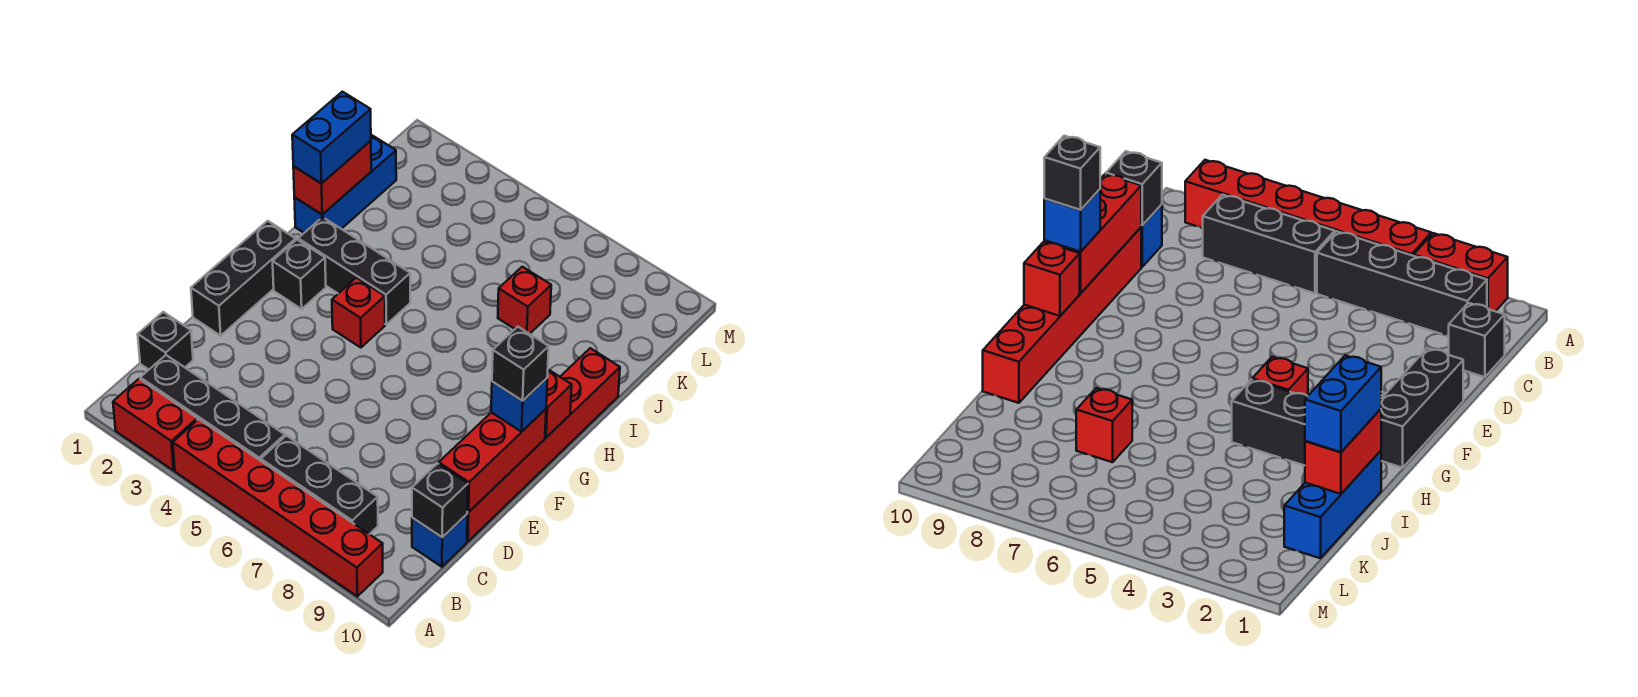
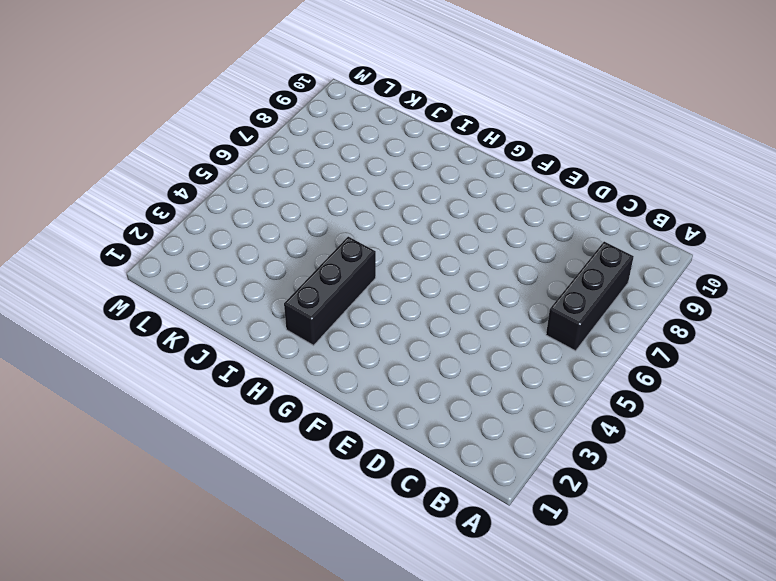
none -> red 1x2 brick [113,379,197,471]
none -> red 1x6 brick [173,419,383,596]
none -> black 1x4 brick [140,355,285,461]

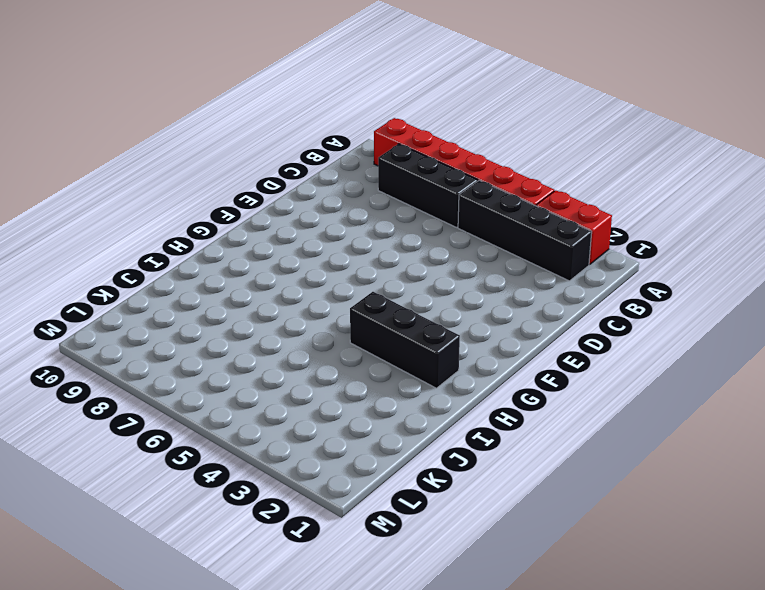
none -> black 1x1 brick [138,312,193,369]
none -> blue 1x1 brick [412,514,467,567]
none -> red 1x6 brick [467,348,620,542]

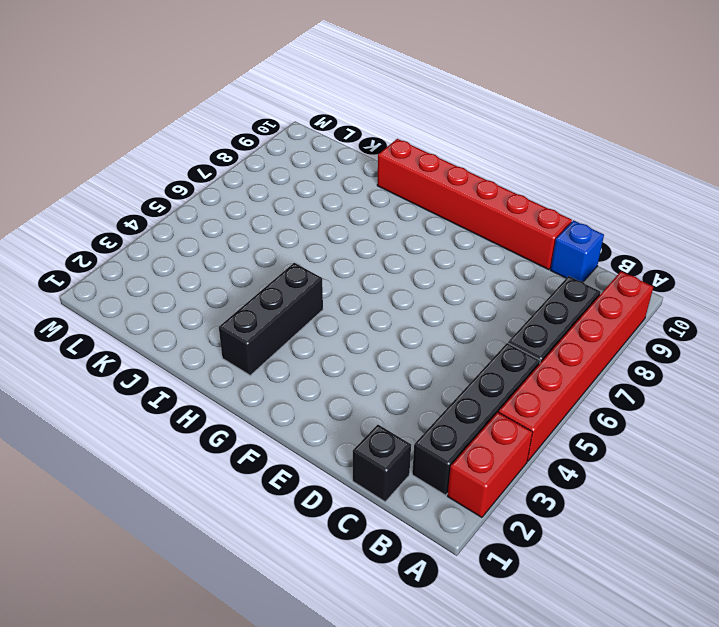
none -> black 1x3 brick [191,221,296,336]
none -> black 1x1 brick [273,240,326,309]
none -> red 1x1 brick [332,278,385,348]

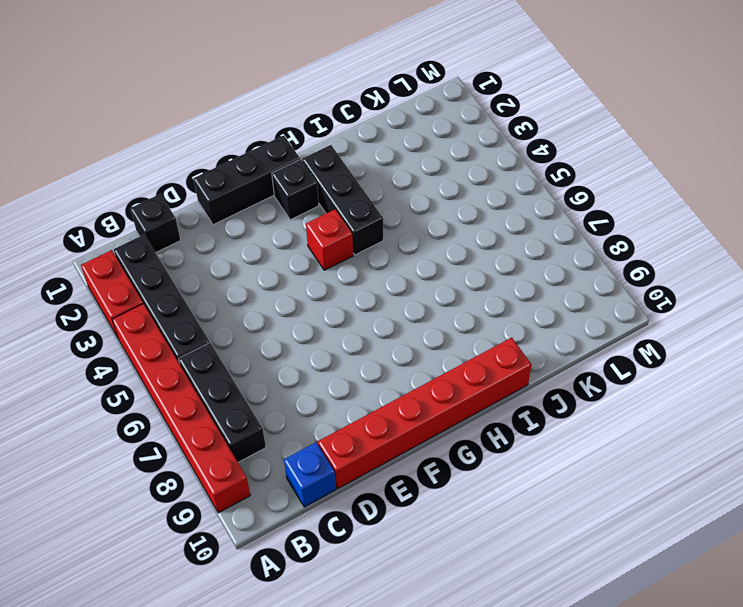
none -> blue 1x3 brick [294,135,396,233]
none -> red 1x1 brick [498,267,551,334]
none -> black 1x1 brick [412,464,468,537]

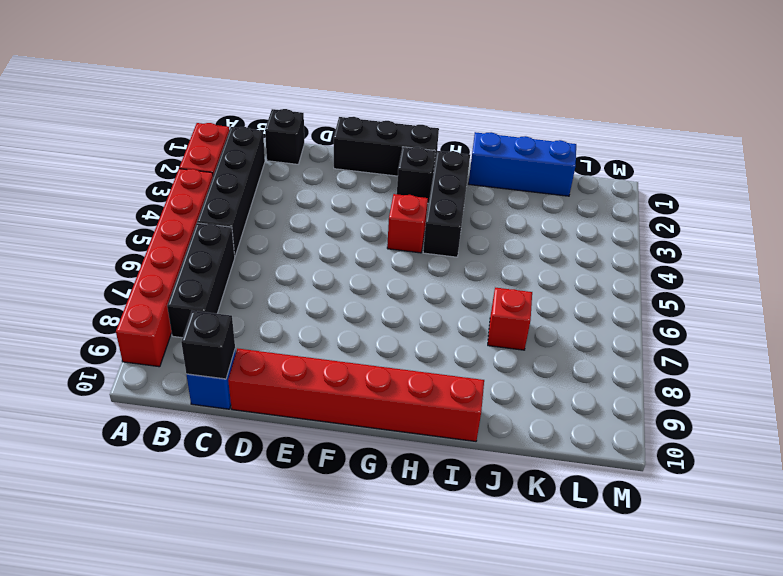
none -> red 1x3 brick [439,409,546,512]
none -> red 1x1 brick [545,370,572,437]
none -> red 1x2 brick [293,141,371,215]

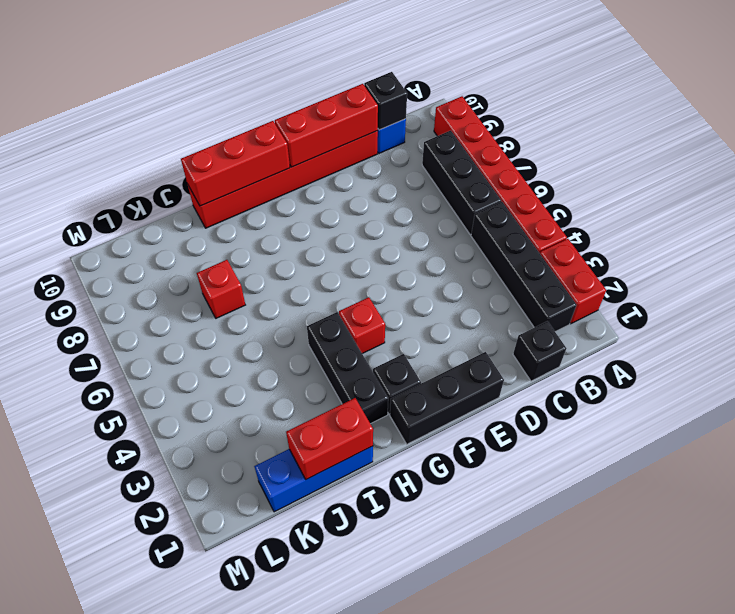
red 1x3 brick [181,121,290,206] -> red 1x1 brick [545,370,572,437]
none -> blue 1x1 brick [491,378,547,432]
none -> blue 1x2 brick [292,92,371,184]
none -> black 1x1 brick [492,327,549,401]

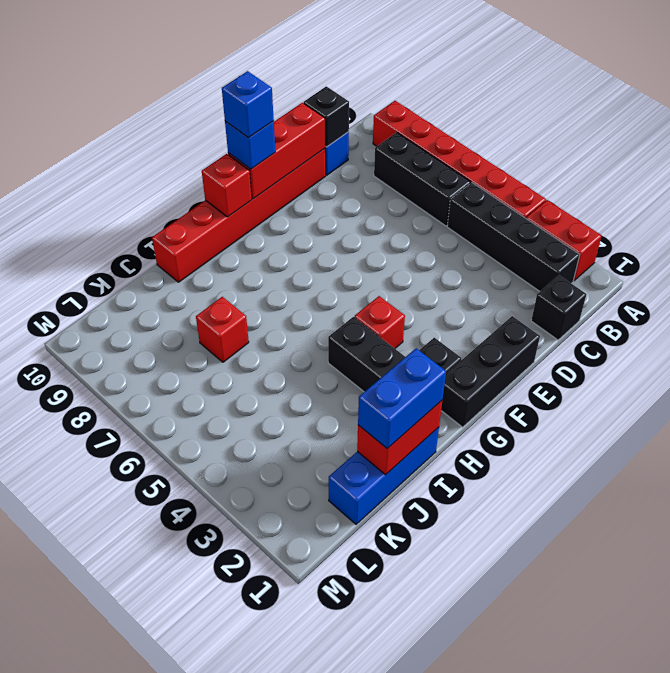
blue 1x1 brick [222,71,274,138] -> black 1x1 brick [492,327,549,401]

